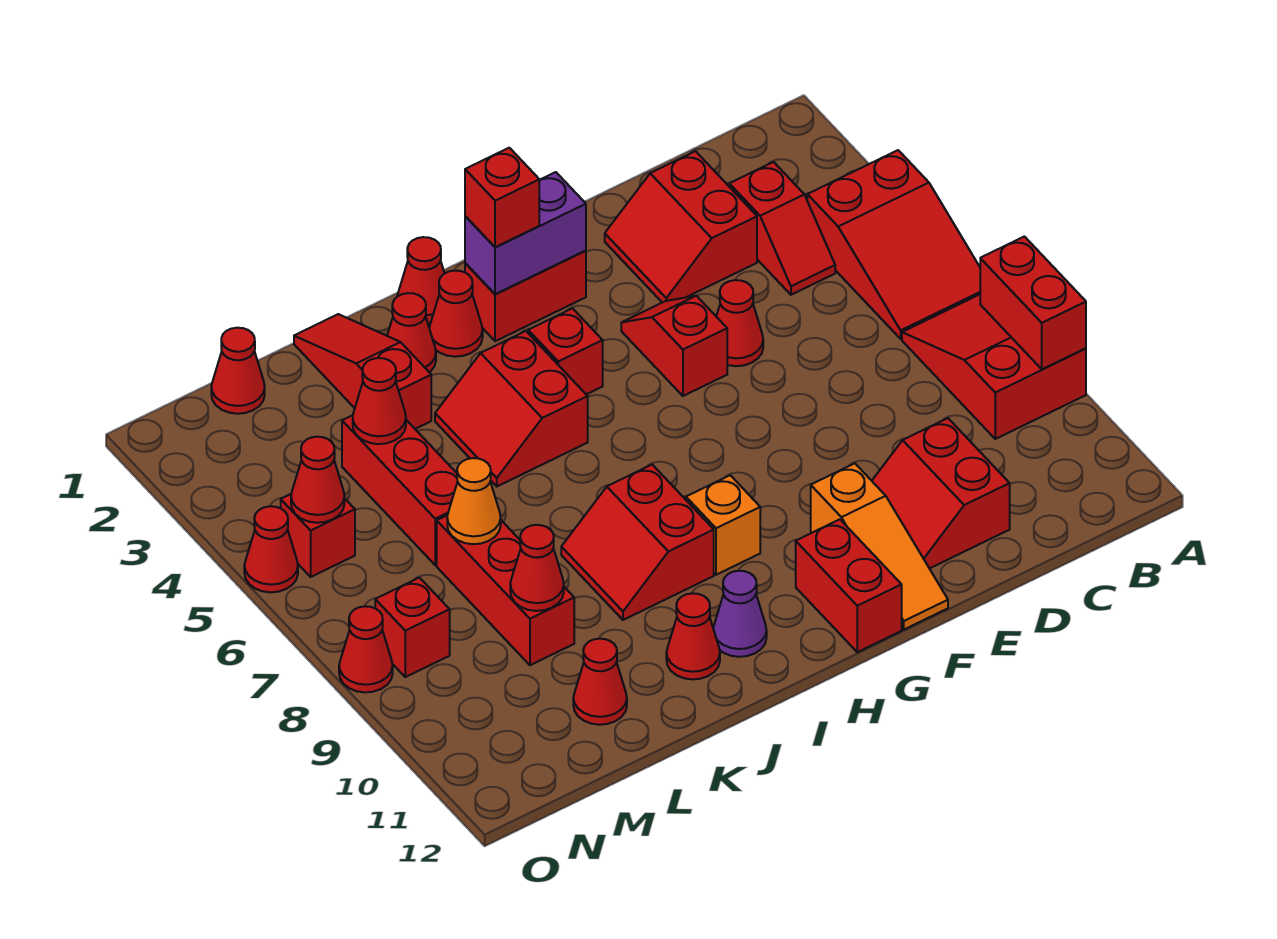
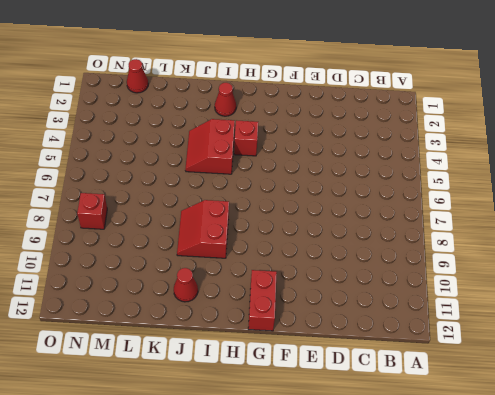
none -> red 2x3 slope [807,150,980,339]
none -> red 2x3 slope [902,295,1086,439]
none -> red 1x2 slope [729,162,835,295]
none -> red 2x2 slope [605,151,757,303]

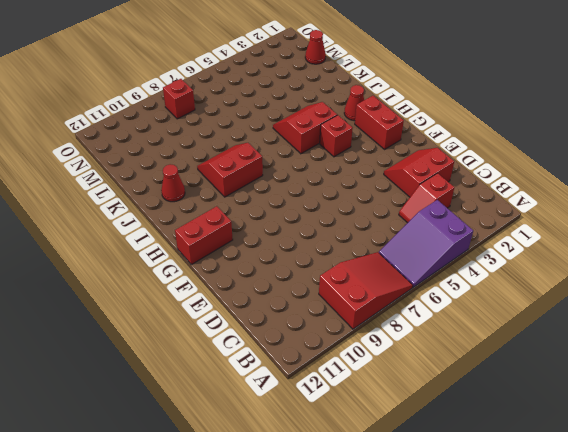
purple 2x3 slope [379,200,473,287] -> red 2x3 slope [807,150,980,339]
none -> red 2x2 slope [872,418,1010,568]
none -> red 1x1 cone [716,280,763,366]
none -> red 1x2 slope [621,296,727,396]
none -> orange 1x3 slope [811,463,948,629]

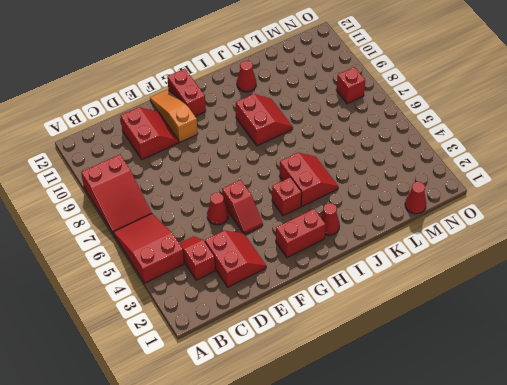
none -> orange 1x1 brick [686,475,760,575]
none -> red 1x1 cone [397,237,444,323]
none -> purple 1x1 cone [713,571,767,657]
none -> red 1x1 cone [387,293,436,372]

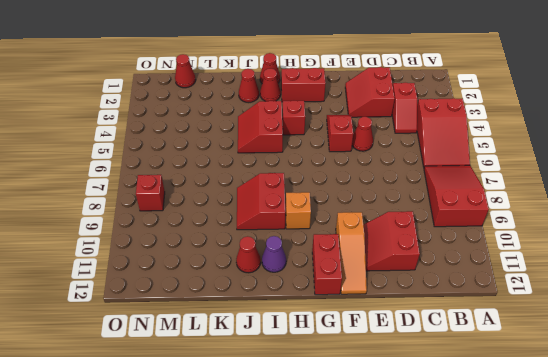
none -> red 1x3 slope [294,314,431,429]
none -> red 1x3 brick [342,415,458,565]
none -> red 1x3 brick [437,516,574,665]
none -> red 1x1 cone [573,639,627,725]

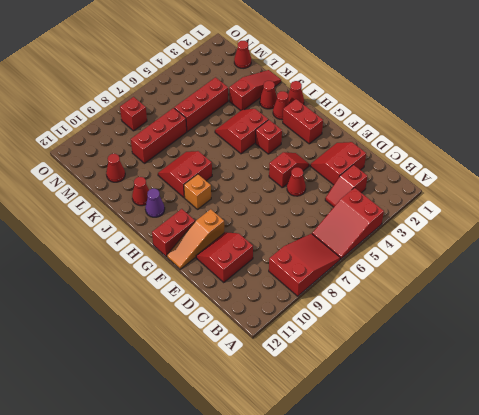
none -> red 1x1 brick [281,494,355,577]
none -> red 1x1 cone [244,506,298,592]
none -> red 1x1 cone [339,606,393,692]
none -> red 1x2 brick [980,237,1086,369]

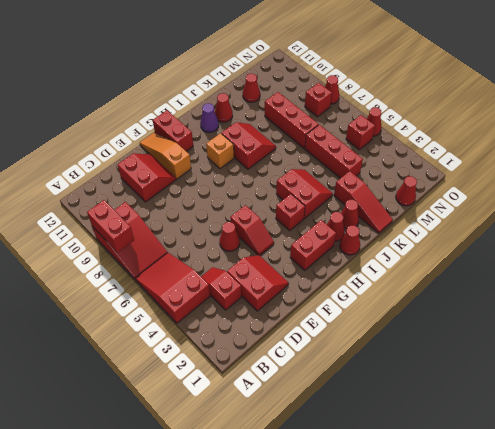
none -> purple 1x2 brick [465,172,586,294]
none -> red 1x1 cone [353,358,406,444]
none -> orange 1x1 cone [447,458,501,544]
none -> red 1x1 cone [510,525,564,611]

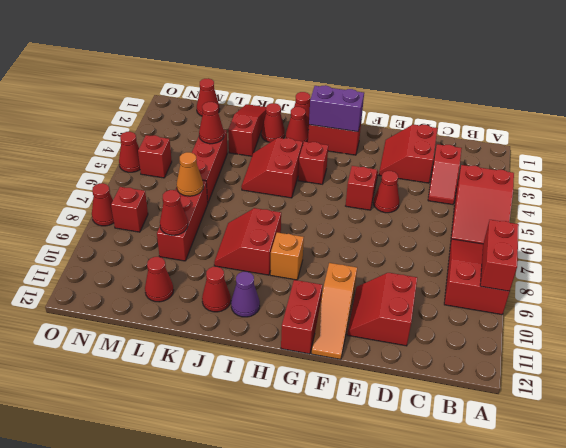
none -> red 1x1 cone [291,437,344,523]
none -> red 1x1 brick [465,148,539,247]

